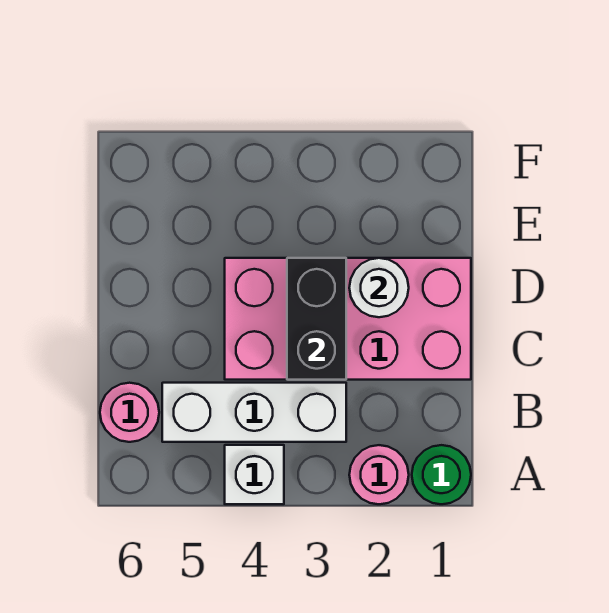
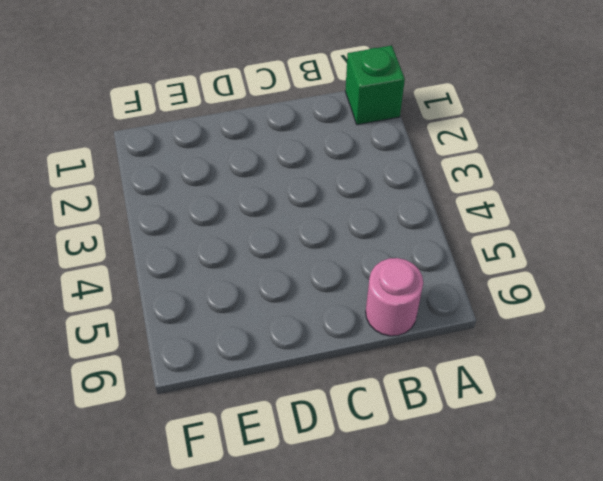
green 1x1 brick [345,46,405,125] -> green 1x1 round brick [412,445,471,504]
none -> pink 1x1 round brick [349,445,409,504]
none -> white 1x1 brick [225,445,284,504]

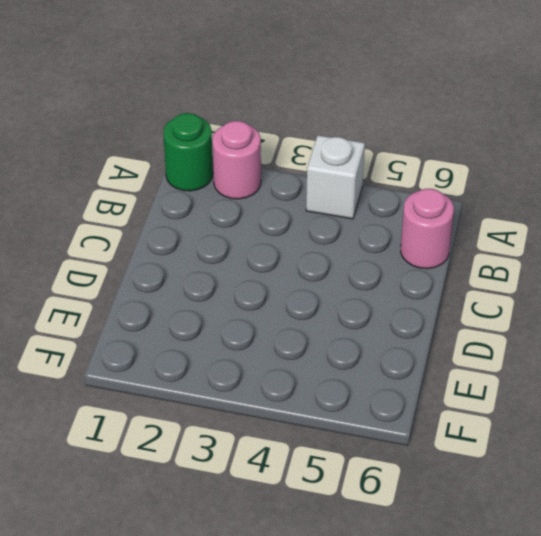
none -> white 1x3 brick [162,383,346,442]
none -> pink 2x4 brick [225,258,471,380]

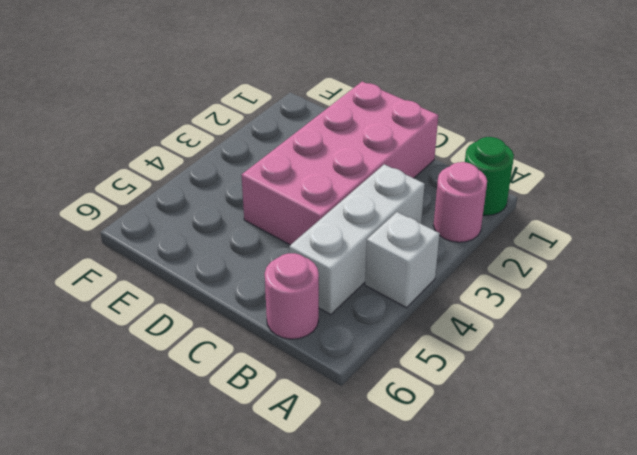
none -> black 1x2 brick [287,258,346,380]
none -> white 1x1 round brick [349,258,409,317]

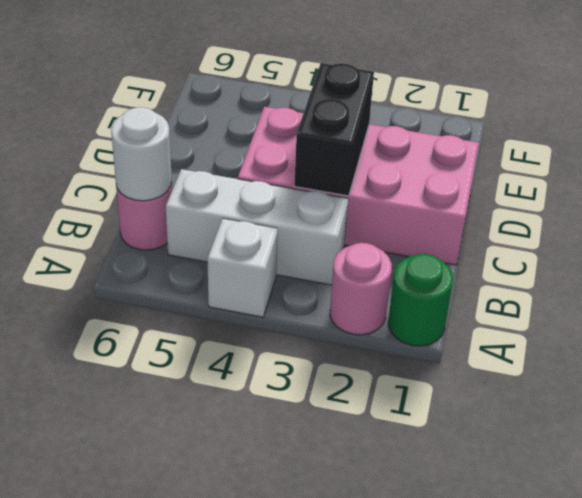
white 1x1 round brick [111,107,172,201] -> white 1x1 round brick moved to [349,258,409,317]

